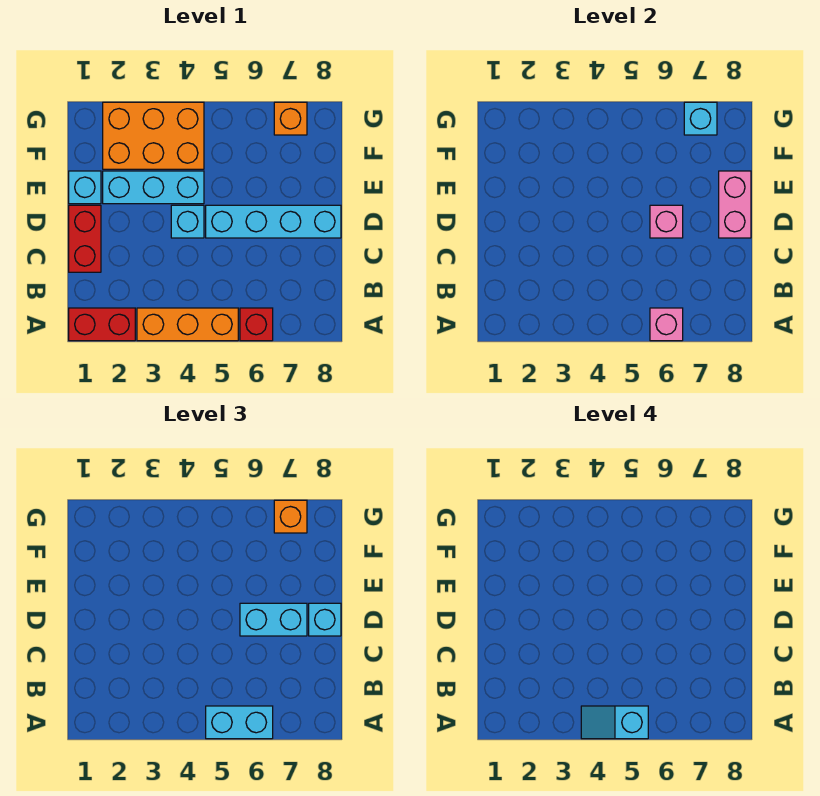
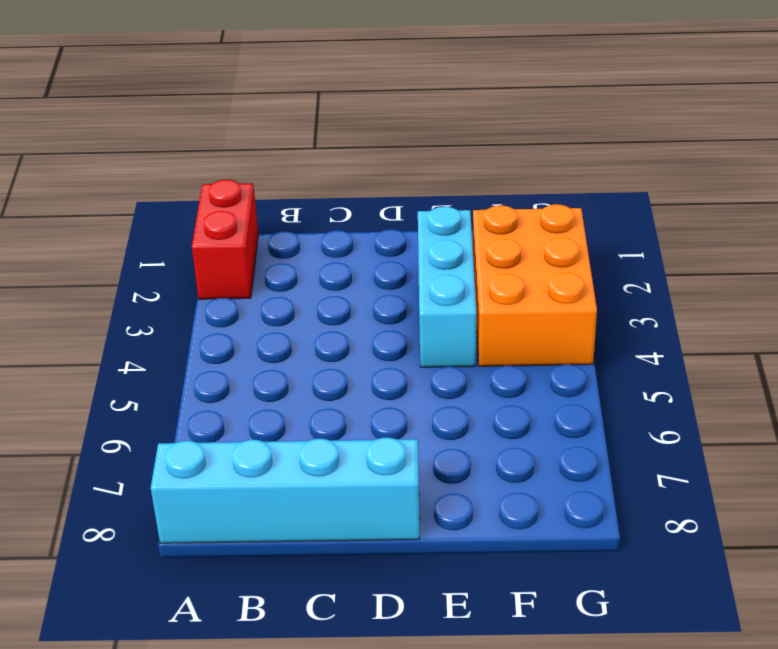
cyan 1x4 brick [151,438,420,543] -> cyan 1x4 brick turned to [206,205,341,238]
none -> orange 1x3 brick [137,308,238,341]
none -> red 1x1 brick [240,308,273,341]
none -> red 1x2 brick [69,205,101,272]

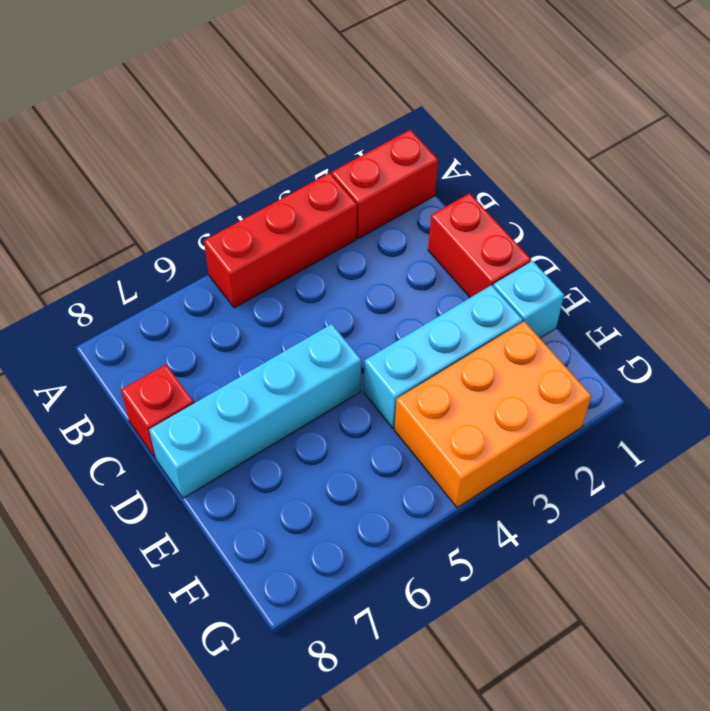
red 1x3 brick [204,173,357,308] -> orange 1x3 brick [137,308,238,341]
red 1x1 brick [121,364,194,458] -> red 1x1 brick moved to [240,308,273,341]
none -> cyan 1x1 brick [171,205,204,238]
none -> orange 1x1 brick [274,102,307,135]
none -> pink 1x1 brick [650,308,683,341]

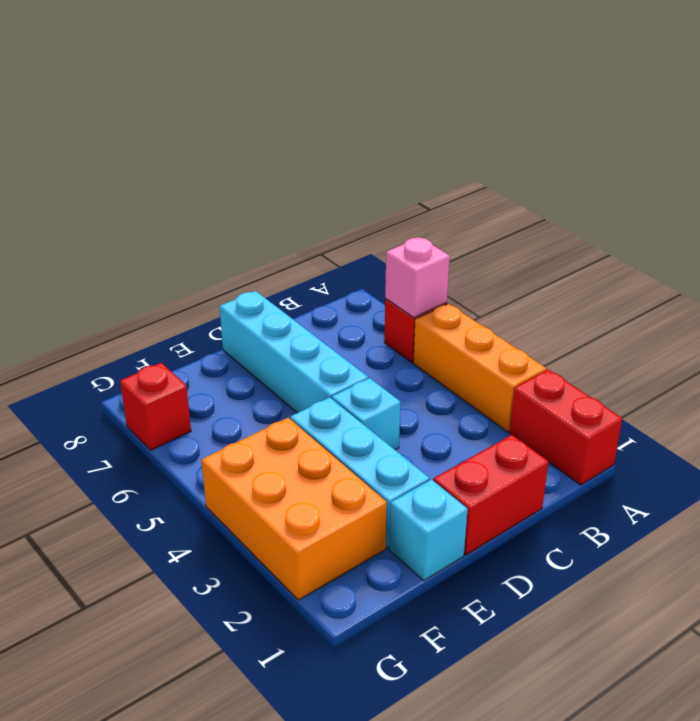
red 1x1 brick [120,363,191,450] -> orange 1x1 brick [274,102,307,135]
none -> pink 1x1 brick [650,205,683,238]
none -> pink 1x2 brick [719,171,751,238]
none -> cyan 1x1 brick [684,102,717,135]

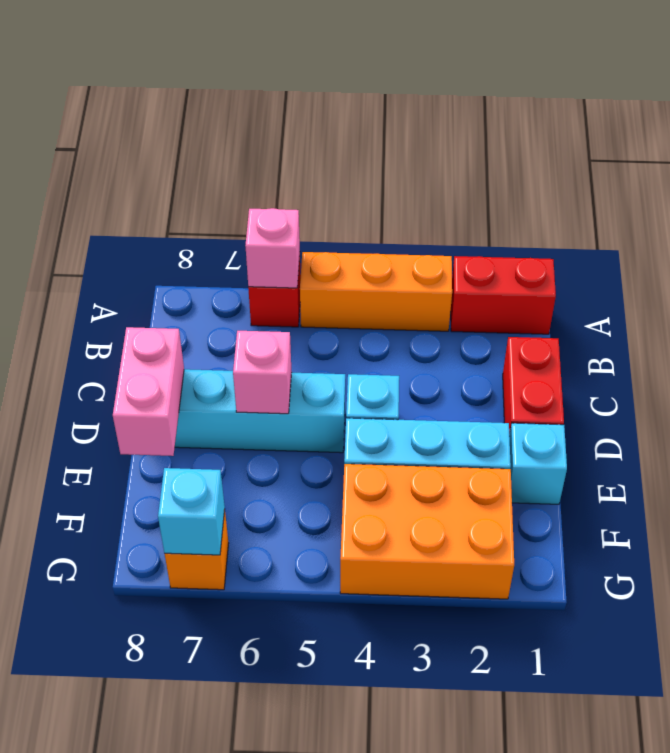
none -> cyan 1x2 brick [206,706,273,739]
none -> cyan 1x2 brick [240,603,307,636]
none -> cyan 1x1 brick [309,603,341,636]

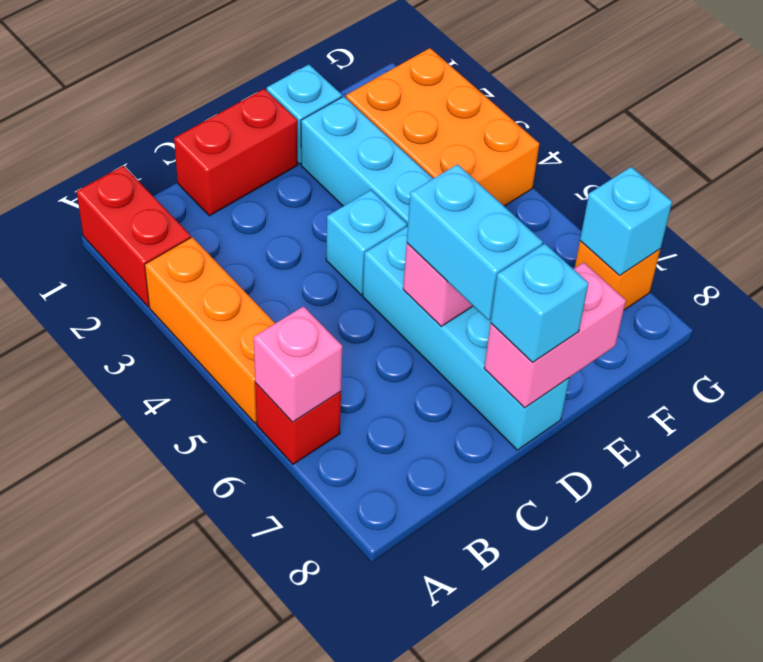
none -> cyan 1x2 brick [206,706,273,739]
none -> orange 1x1 brick [274,500,307,533]
none -> cyan 1x2 slope [581,706,648,739]

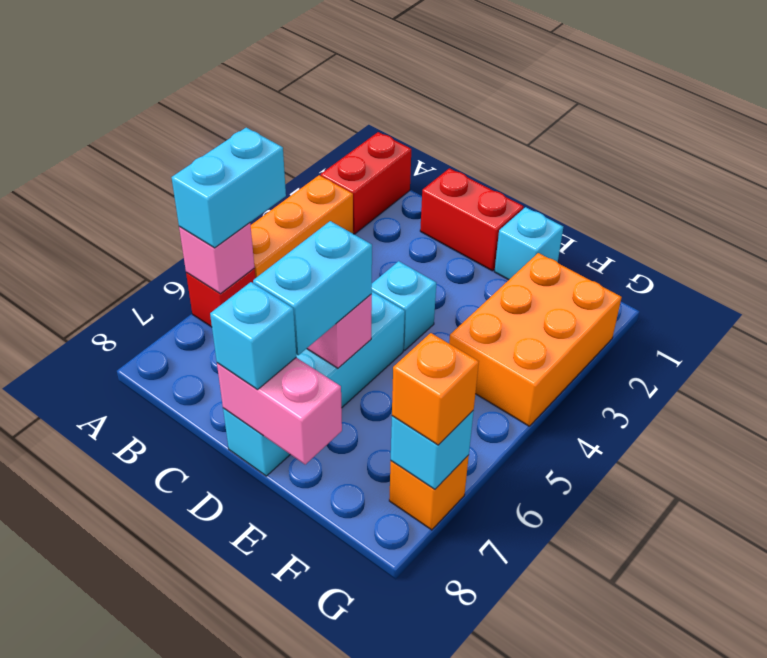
none -> cyan 1x3 brick [103,171,204,204]
none -> cyan 1x2 slope [581,706,648,739]

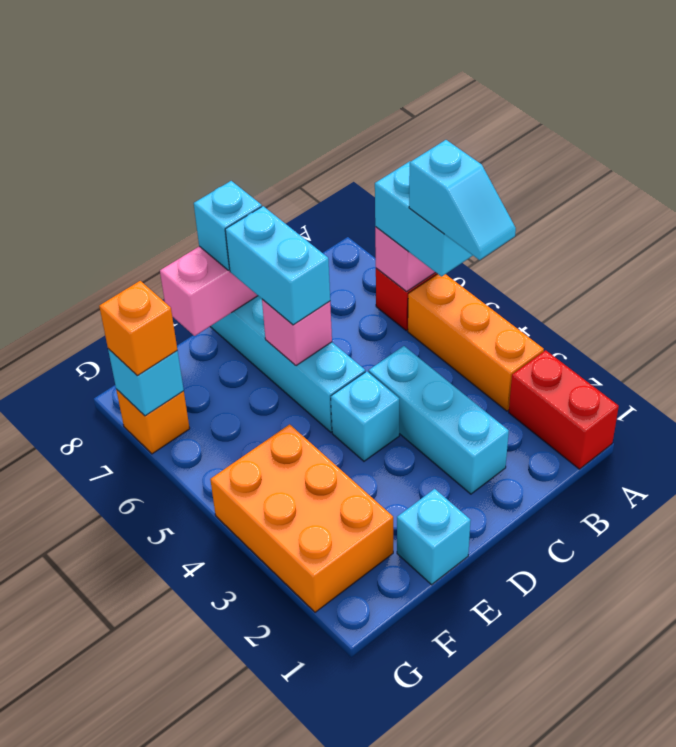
cyan 1x3 brick [369,346,509,494] -> cyan 1x3 brick moved to [103,171,204,204]
none -> red 1x2 brick [69,205,101,272]

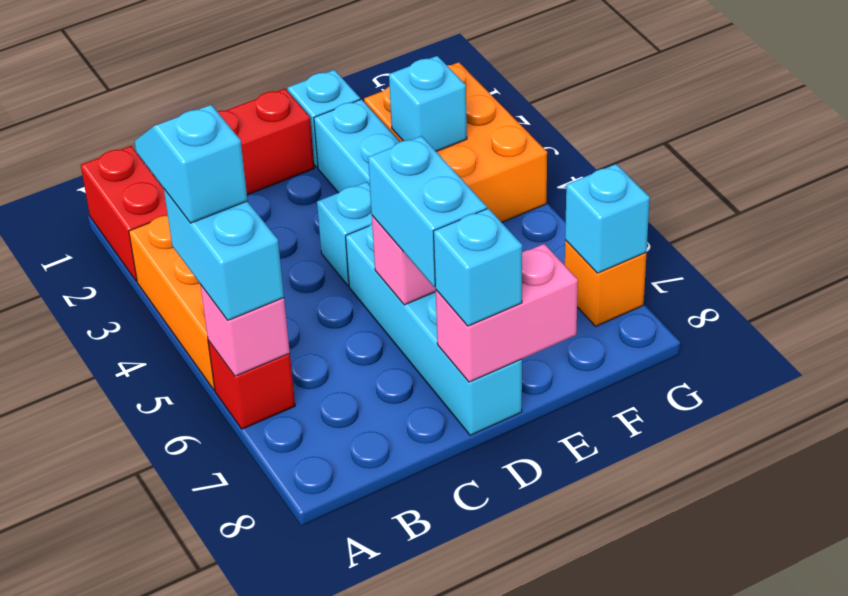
cyan 1x1 brick [389,56,467,151] -> none
none -> orange 1x1 brick [274,500,307,533]

